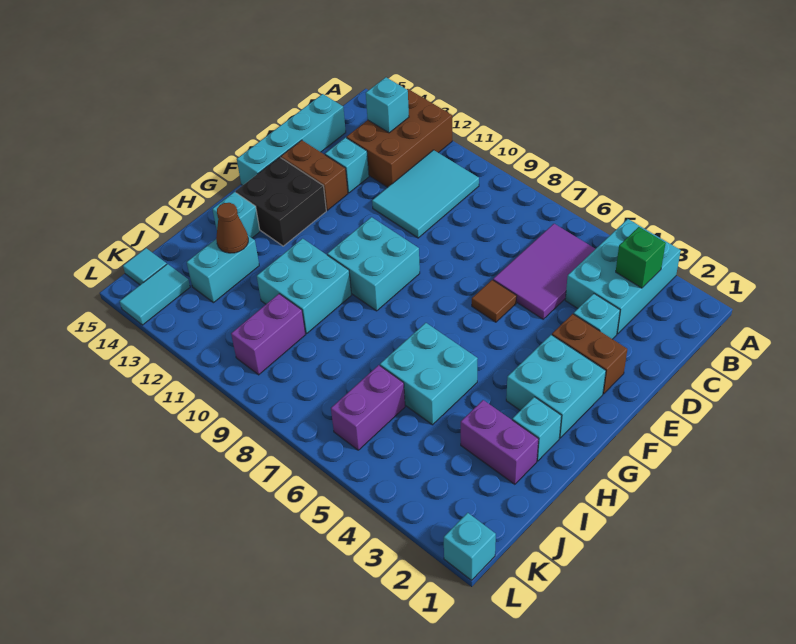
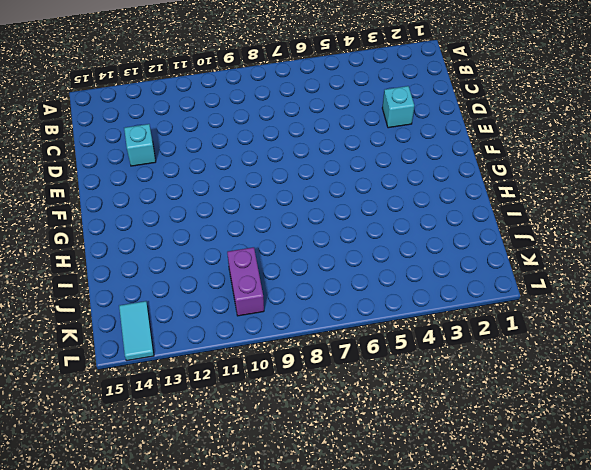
none -> cyan 2x3 brick [565,219,681,334]
none -> brown 2x3 brick [347,89,452,187]
none -> purple 2x3 tile [493,224,595,319]

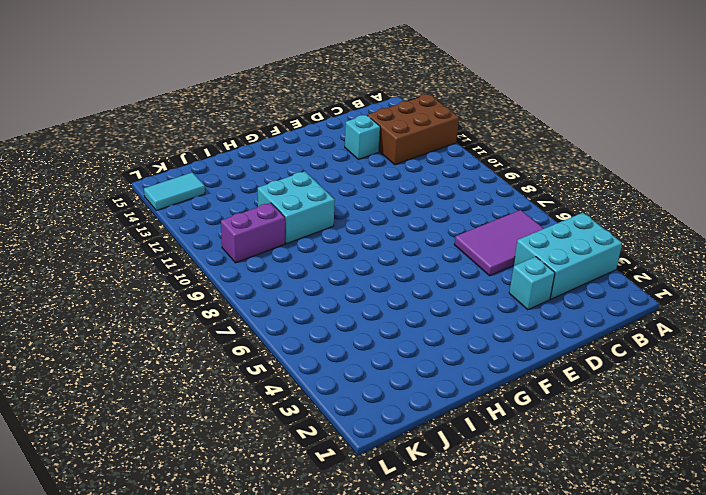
none -> cyan 2x3 tile [372,150,479,238]
none -> cyan 1x4 brick [237,94,346,185]
none -> brown 1x2 brick [552,314,627,394]

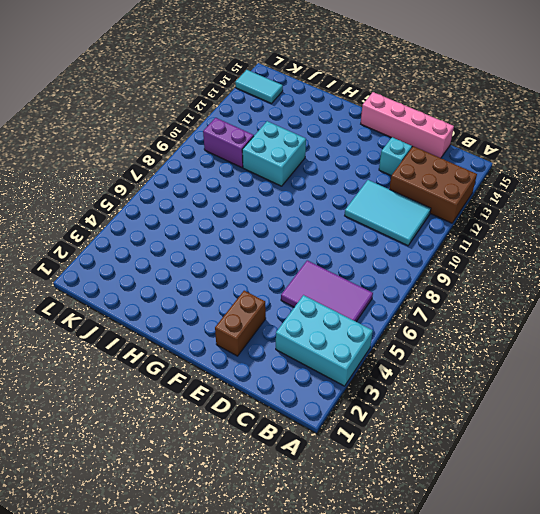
pink 1x4 brick [361,92,454,158] -> cyan 1x4 brick [237,94,346,185]
none -> cyan 1x1 brick [574,294,620,339]
none -> brown 1x1 tile [472,280,517,322]
none -> brown 1x2 brick [281,140,348,210]

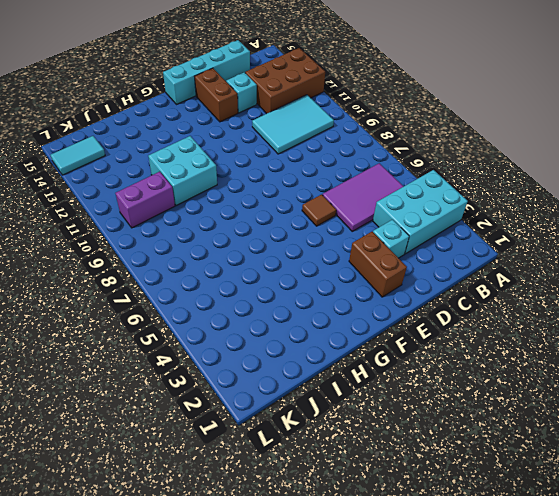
none -> cyan 2x2 brick [506,335,606,438]
none -> cyan 2x2 brick [327,217,420,311]
none -> black 2x2 brick [236,157,326,246]

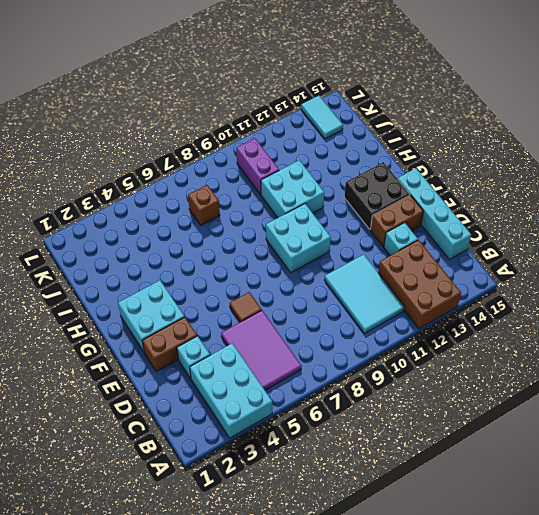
brown 1x1 brick [188,185,220,225] -> none
none -> cyan 1x1 brick [512,397,561,461]
none -> cyan 2x2 brick [380,323,478,425]
none -> cyan 1x1 brick [212,192,260,238]

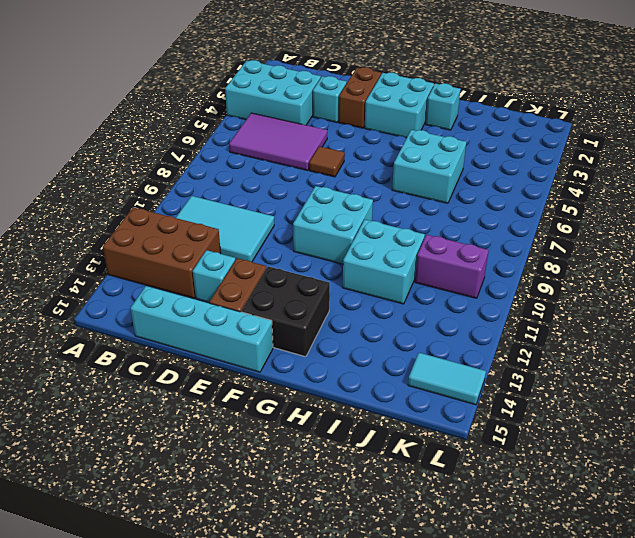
none -> cyan 1x1 brick [212,192,260,238]
none -> purple 1x2 brick [461,400,538,484]
none -> cyan 1x2 brick [187,236,259,303]

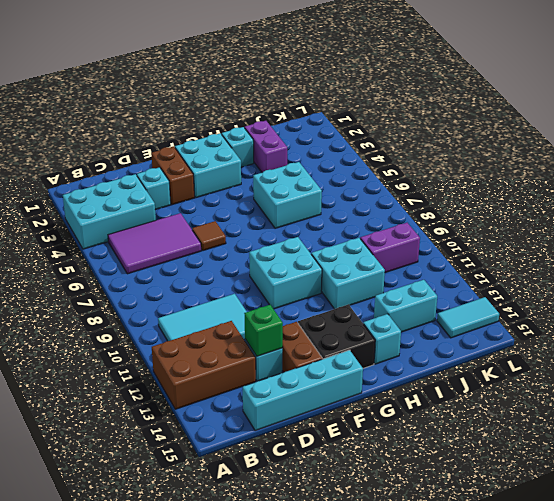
green 1x1 brick [244,305,283,356] -> green 1x1 brick moved to [616,227,666,288]
none -> purple 1x2 brick [331,365,405,450]
none -> cyan 1x1 tile [123,248,167,285]
none -> cyan 1x1 brick [444,513,496,580]

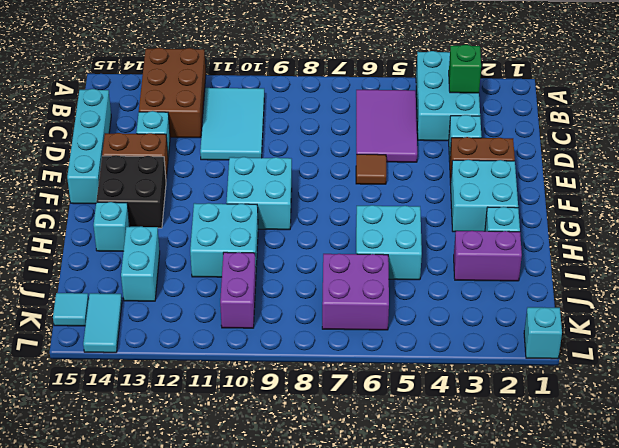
purple 2x2 brick [322,254,389,330] -> purple 1x2 brick [331,365,405,450]
none -> cyan 1x1 brick [366,77,409,133]
none -> brown 1x1 cone [216,203,248,253]

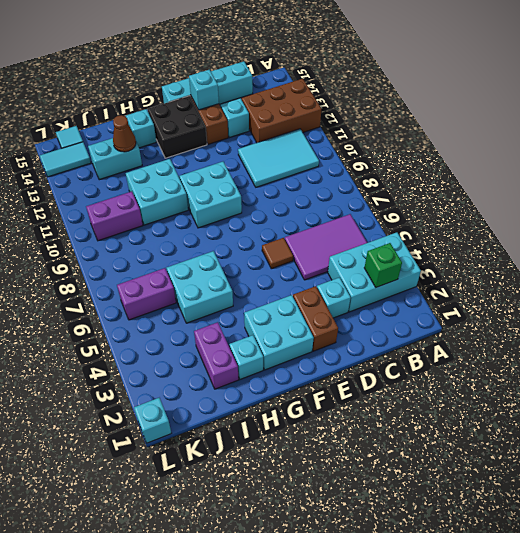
cyan 1x1 brick [189,70,219,110] -> cyan 1x1 brick moved to [366,77,409,133]

